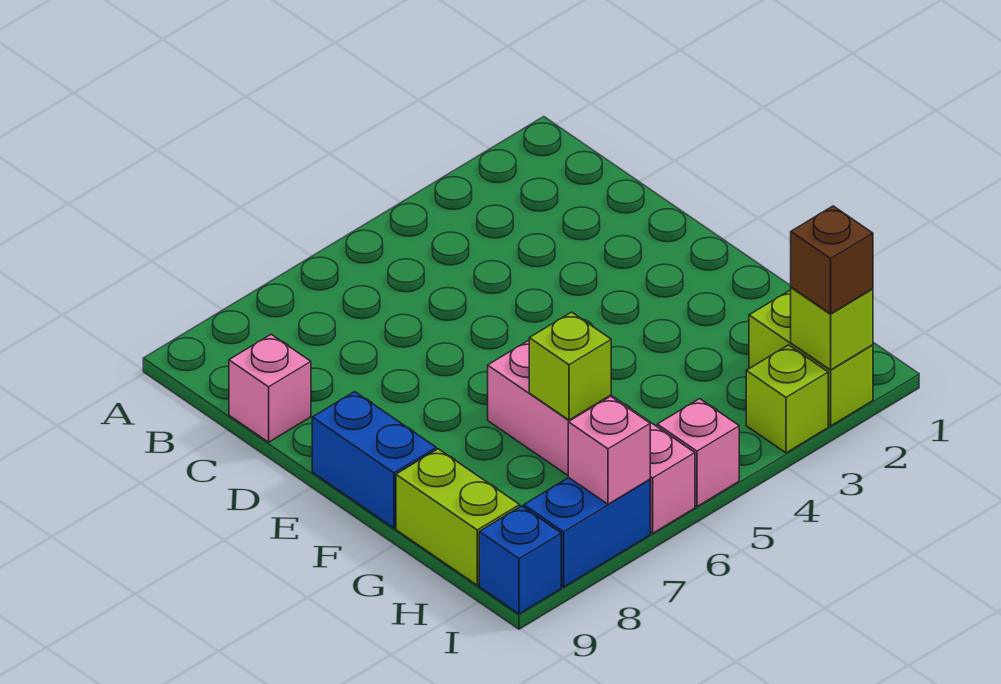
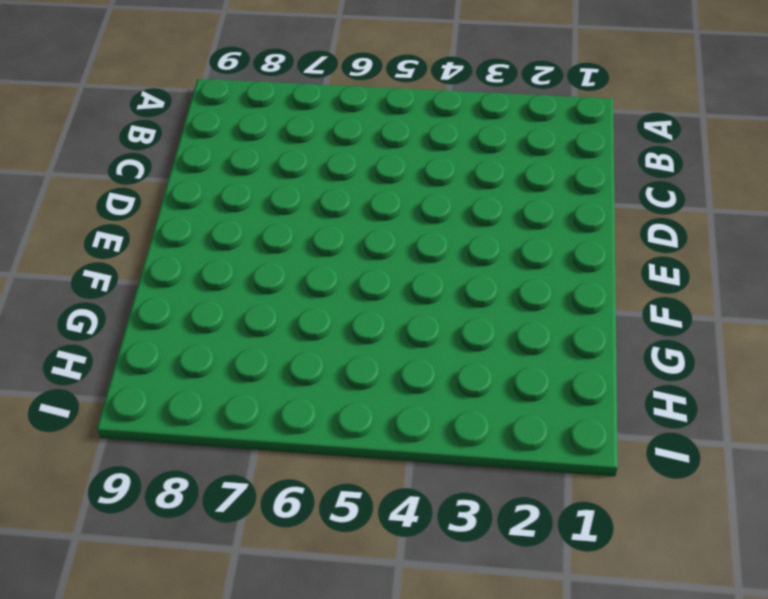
none -> pink 1x1 brick [229,334,311,442]
none -> blue 1x2 brick [312,392,436,528]
none -> pink 1x4 brick [488,340,695,533]

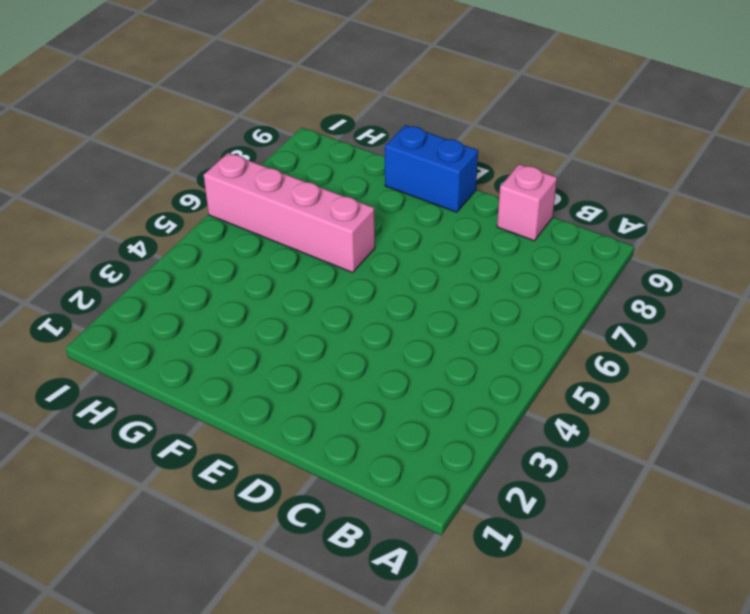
none -> lime 1x2 brick [396,449,520,585]
none -> lime 1x2 brick [749,290,873,426]
none -> lime 1x1 brick [746,345,828,453]

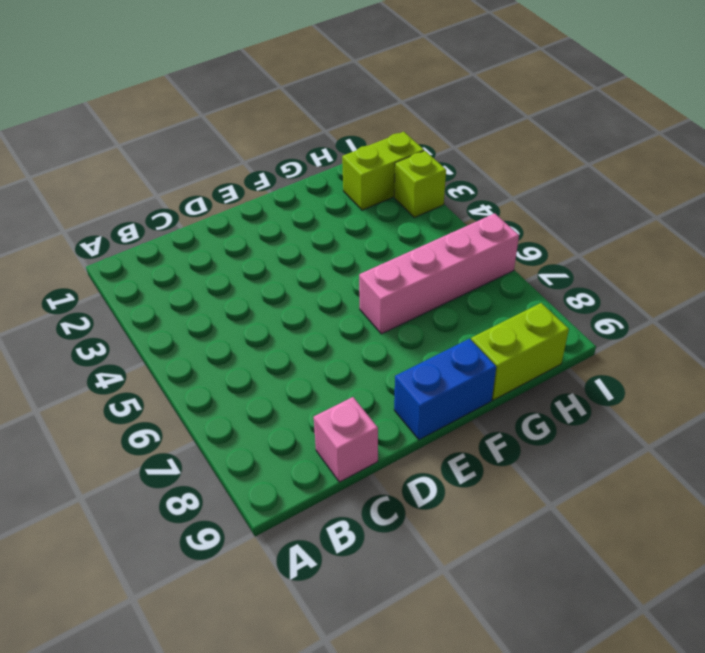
none -> pink 1x1 brick [657,399,739,507]
none -> blue 1x2 brick [524,478,650,587]
none -> blue 1x1 brick [479,506,561,614]

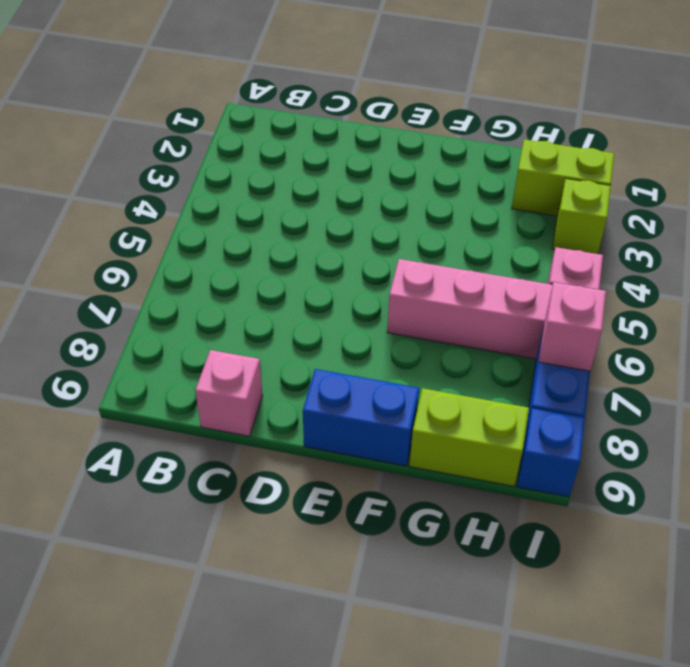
none -> lime 1x1 brick [529,312,611,420]
none -> lime 1x1 brick [791,287,873,370]
none -> brown 1x1 brick [791,206,873,314]

